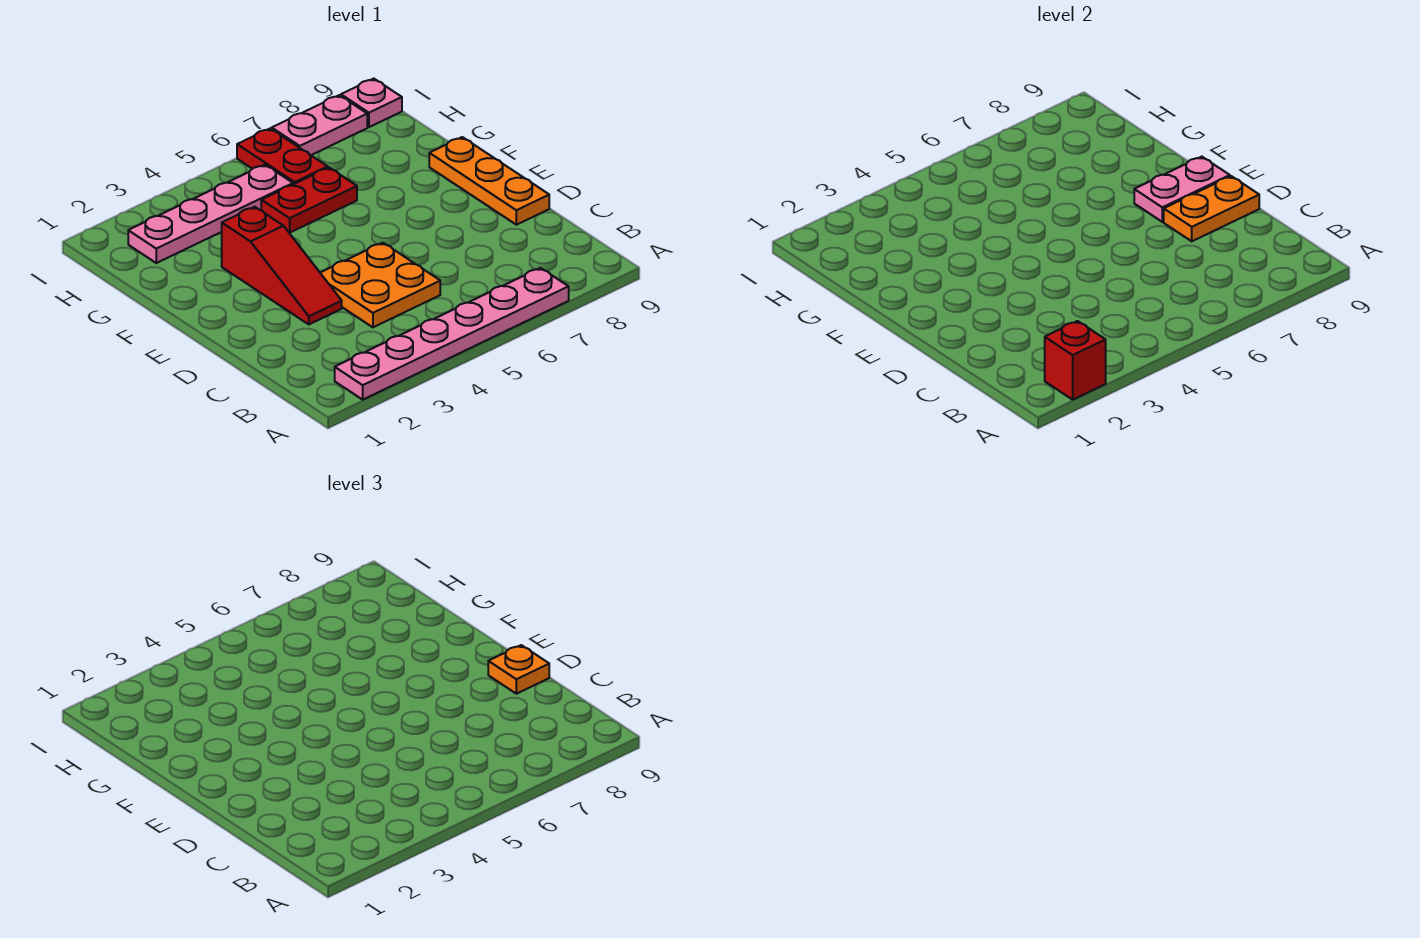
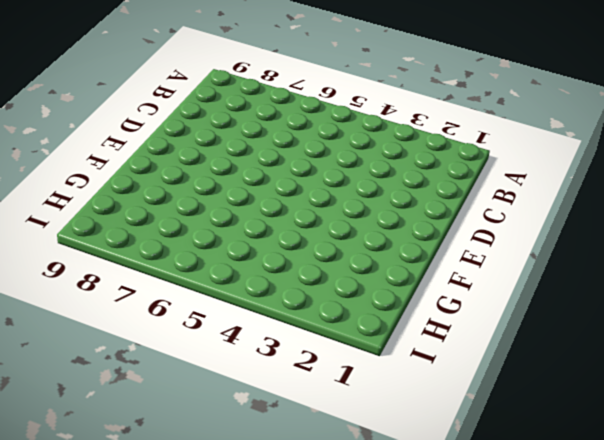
none -> pink 1x6 plate [335,268,569,400]
none -> orange 2x2 plate [320,243,440,327]
none -> red 1x3 slope [222,207,342,324]

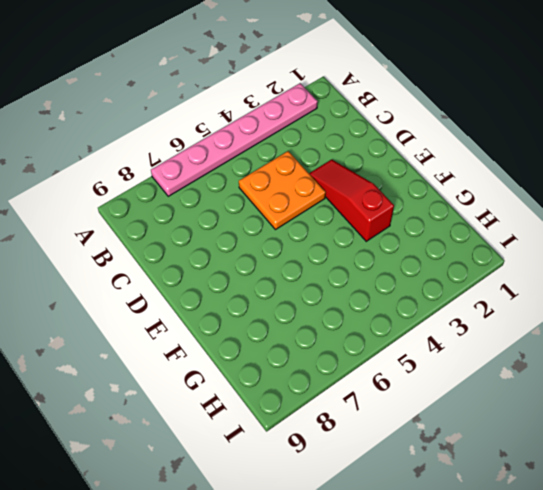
none -> orange 1x3 plate [429,137,549,225]
none -> red 1x2 plate [261,168,357,233]
none -> pink 1x4 plate [128,165,293,263]

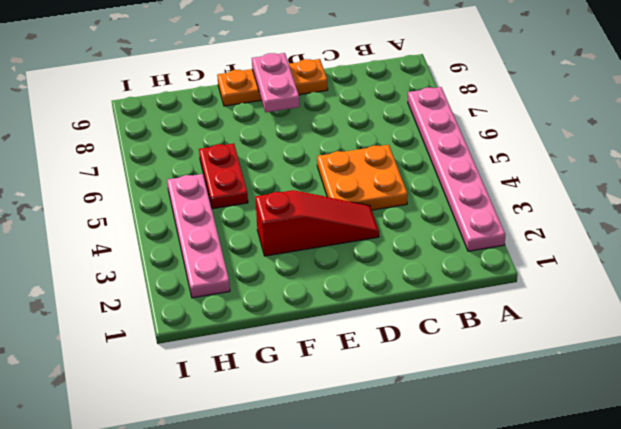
none -> red 1x2 plate [237,129,328,184]
none -> pink 1x2 plate [272,95,367,155]
none -> pink 1x1 plate [341,79,402,127]

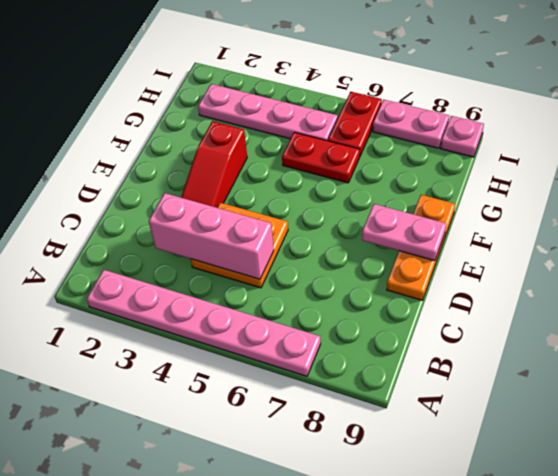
pink 1x3 brick [149,193,274,279] -> none
none -> red 1x1 brick [1045,321,1106,400]
none -> orange 1x2 plate [1164,176,1259,241]
none -> orange 1x1 plate [488,645,549,694]

